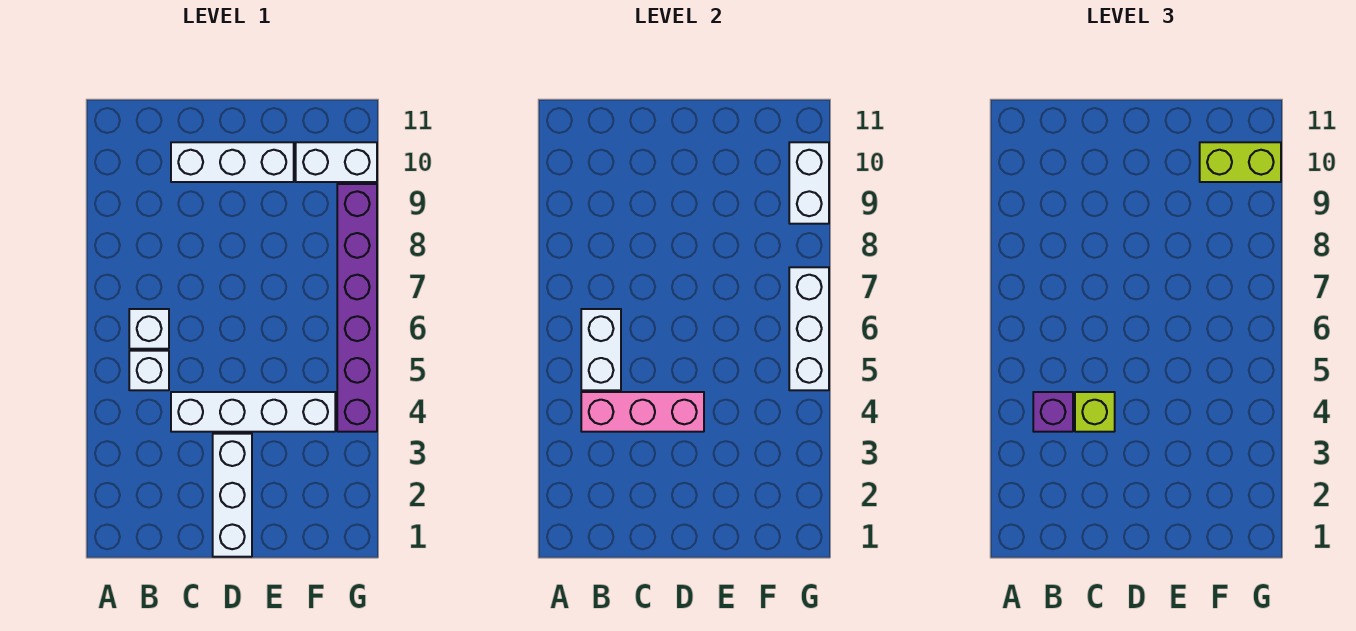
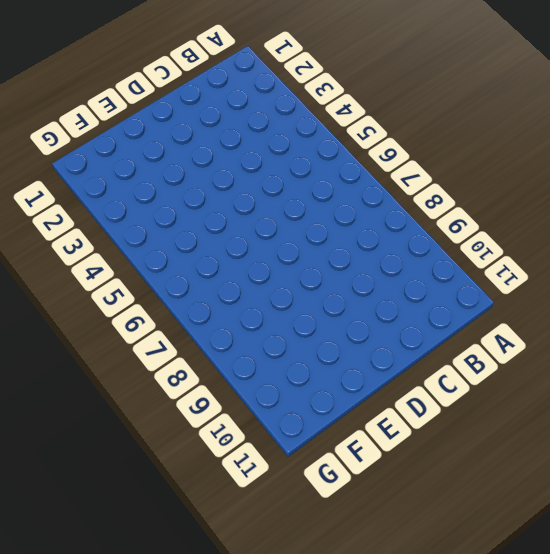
none -> white 1x1 brick [129,351,169,390]
none -> white 1x1 brick [129,309,169,349]
none -> white 1x4 brick [171,392,335,432]

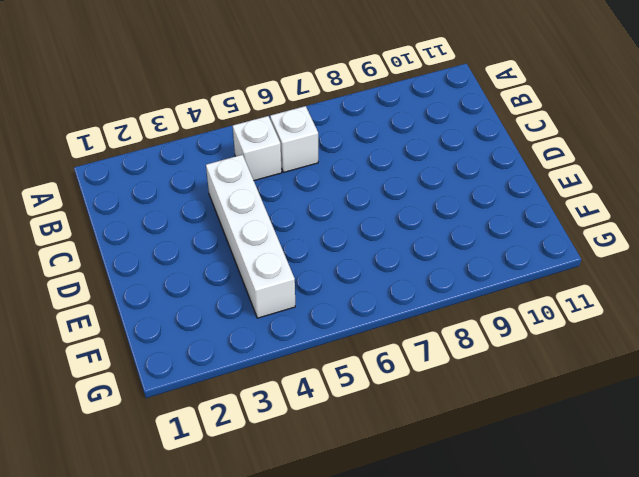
none -> white 1x3 brick [171,142,294,182]
none -> white 1x3 brick [213,434,252,557]
none -> white 1x2 brick [296,142,377,182]

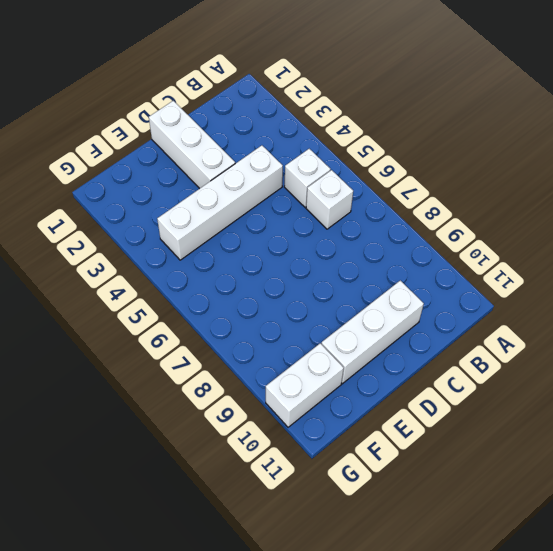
none -> purple 1x6 brick [337,184,377,432]
none -> pink 1x3 brick [581,392,704,432]
none -> white 1x2 brick [581,309,621,390]

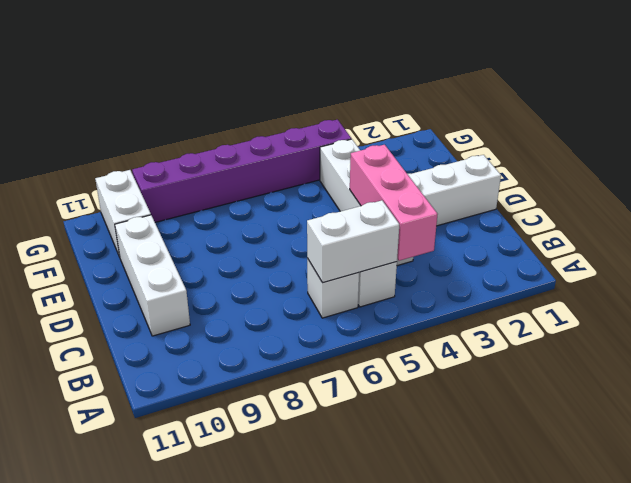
none -> white 1x3 brick [789,267,829,390]
none -> white 1x2 brick [789,142,829,224]
none -> purple 1x1 brick [1033,392,1073,432]

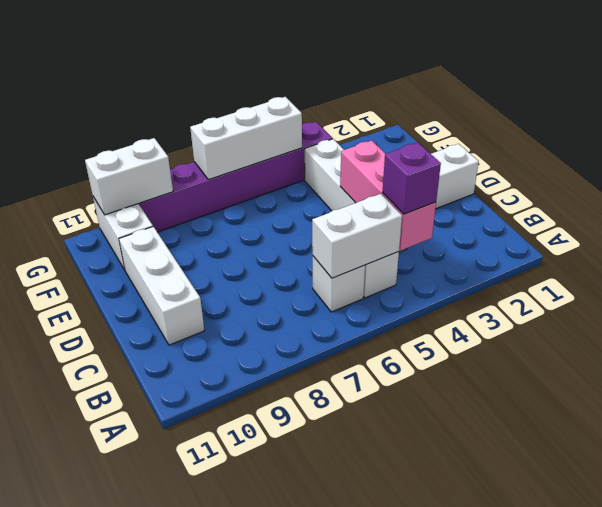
none -> lime 1x1 brick [1075,392,1115,432]
none -> lime 1x2 brick [1200,142,1281,182]

